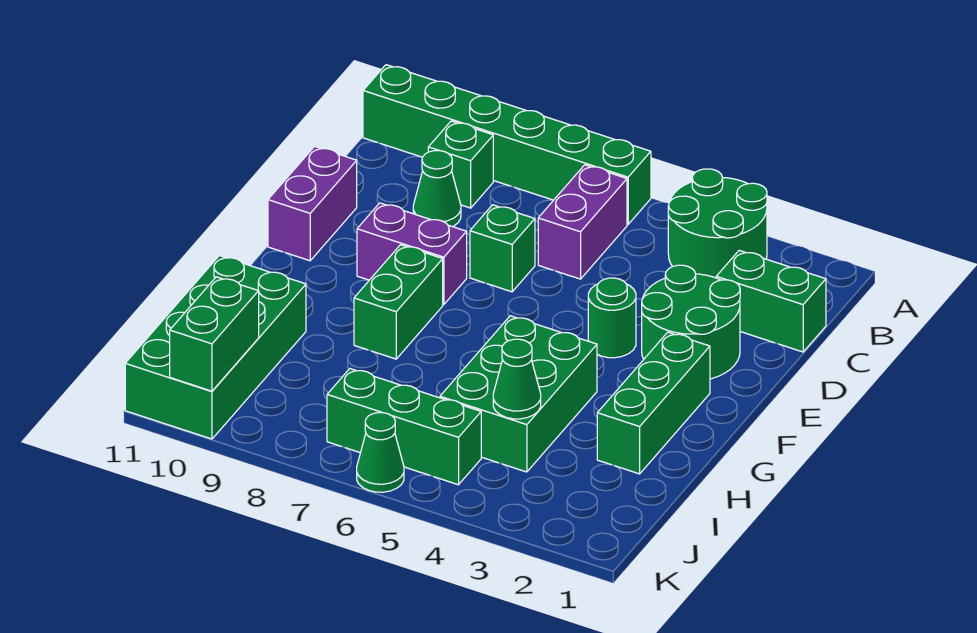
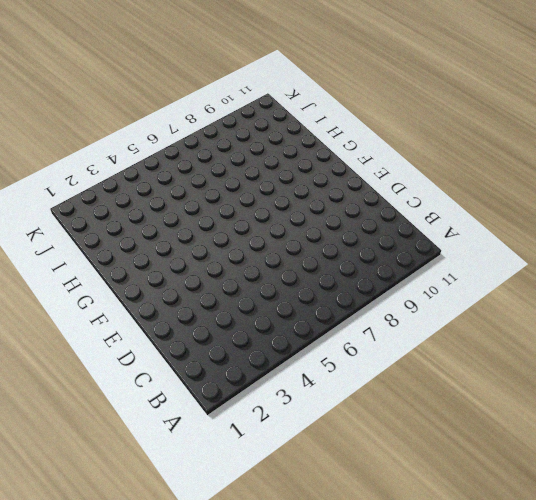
none -> green 2x2 round brick [668,169,767,278]
none -> green 1x6 brick [363,65,651,224]
none -> purple 1x2 brick [538,165,627,279]

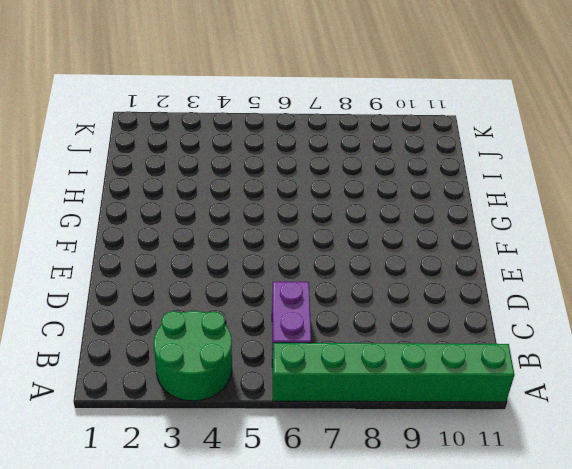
none -> green 1x1 brick [428,121,493,208]
none -> green 1x2 brick [716,250,826,352]
none -> green 1x1 cone [413,151,461,227]

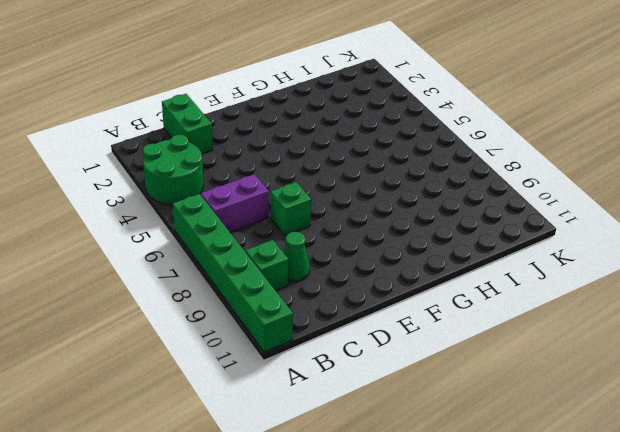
none -> green 2x2 round brick [642,265,740,379]
none -> purple 1x2 brick [268,147,357,261]
none -> green 1x1 round brick [588,278,636,358]

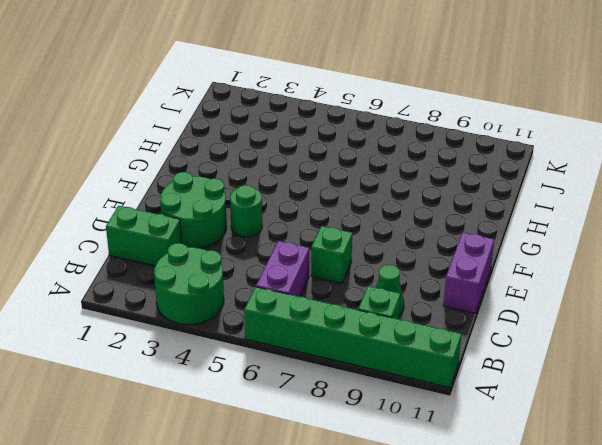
none -> purple 1x2 brick [357,203,467,305]
none -> green 1x3 brick [597,332,710,474]
none -> green 1x2 brick [354,245,443,359]

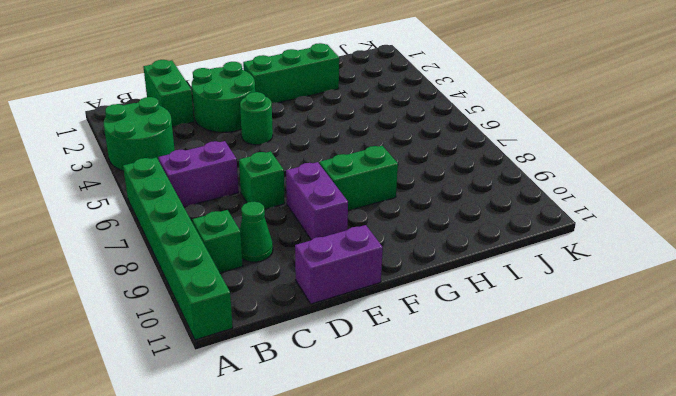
none -> green 2x3 brick [440,316,597,472]
none -> green 2x4 brick [125,256,306,439]
none -> green 1x3 brick [327,369,481,485]

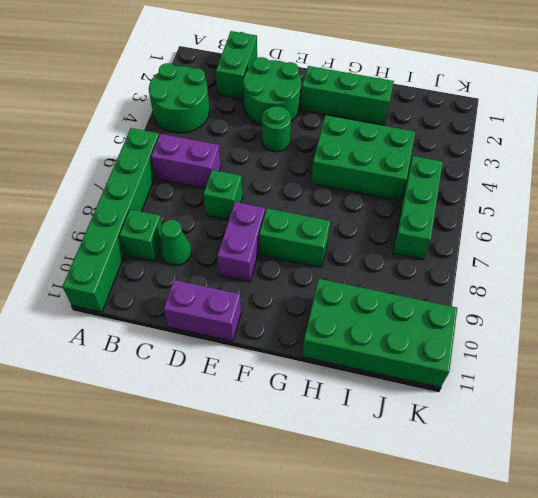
none -> green 1x1 cone [357,413,404,492]
none -> green 1x1 cone [493,339,541,419]
none -> green 1x2 brick [170,277,259,391]

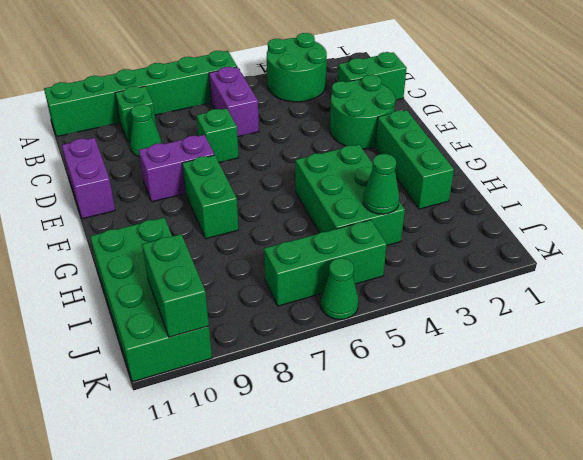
none -> green 1x1 round brick [588,278,636,358]

